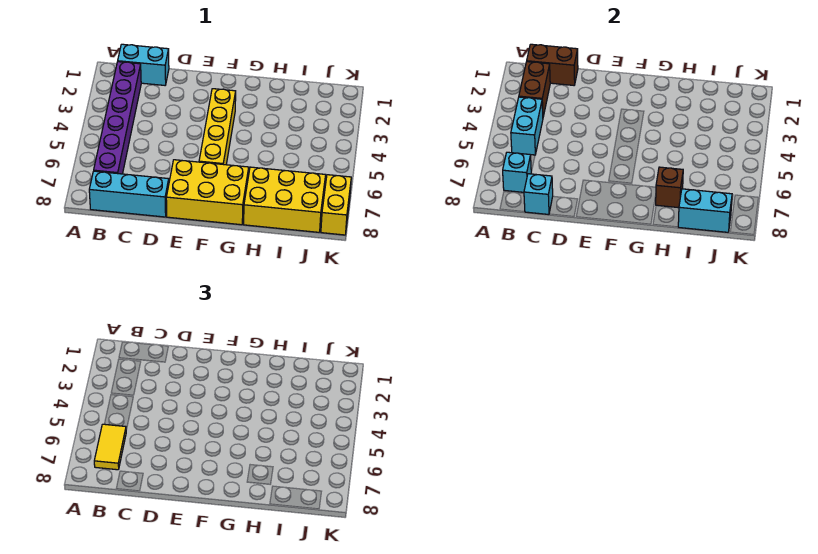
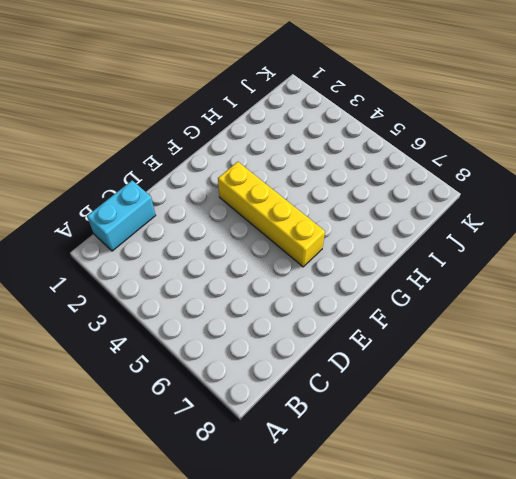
none -> purple 1x6 brick [94,62,141,174]
none -> cyan 1x3 brick [89,171,169,217]
none -> yellow 2x3 brick [166,160,249,225]

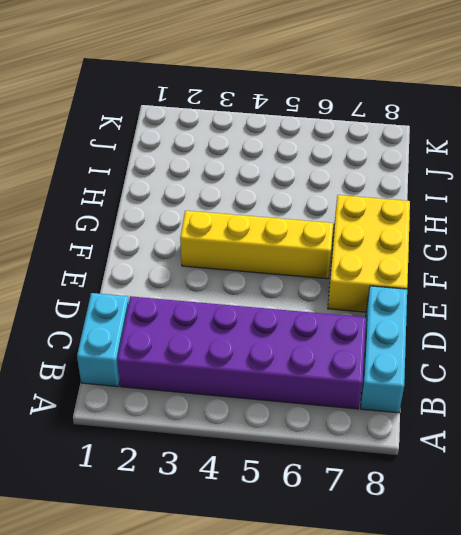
purple 2x6 brick [117,296,366,409] -> purple 1x6 brick [94,62,141,174]
none -> yellow 2x3 brick [244,167,326,232]
none -> yellow 1x2 brick [321,175,351,235]
none -> brown 1x2 brick [527,44,578,85]

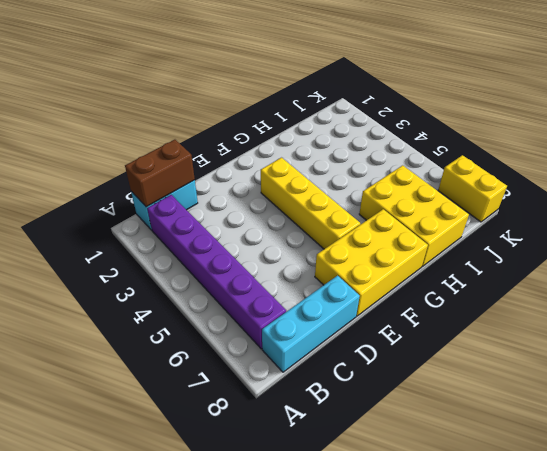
yellow 2x3 brick [359,165,469,266] -> yellow 2x3 brick turned to [244,167,326,232]
none -> brown 1x2 brick [519,62,550,117]
none -> cyan 1x2 brick [511,97,543,155]
none -> cyan 1x1 brick [503,152,531,192]

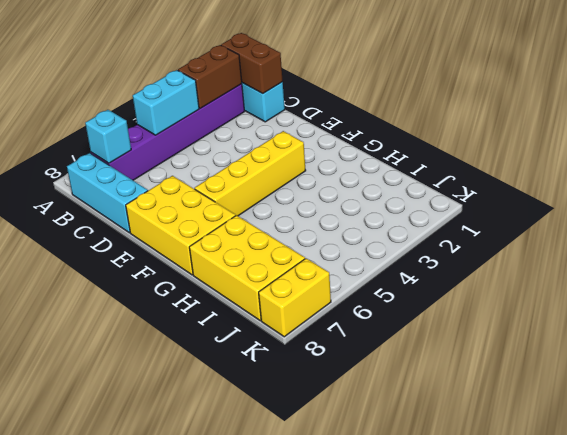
none -> cyan 1x1 brick [524,174,553,214]
none -> brown 1x1 brick [656,167,683,208]
none -> cyan 1x2 brick [678,189,732,232]

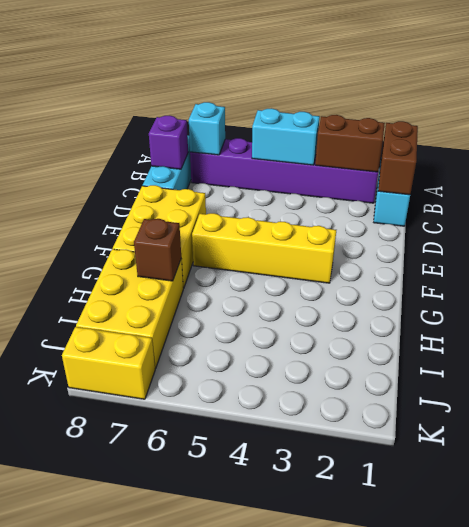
purple 1x1 brick [149,116,188,169] -> cyan 1x1 brick [524,174,553,214]
none -> cyan 1x2 brick [678,189,732,232]
none -> yellow 1x2 tile [94,424,126,470]

